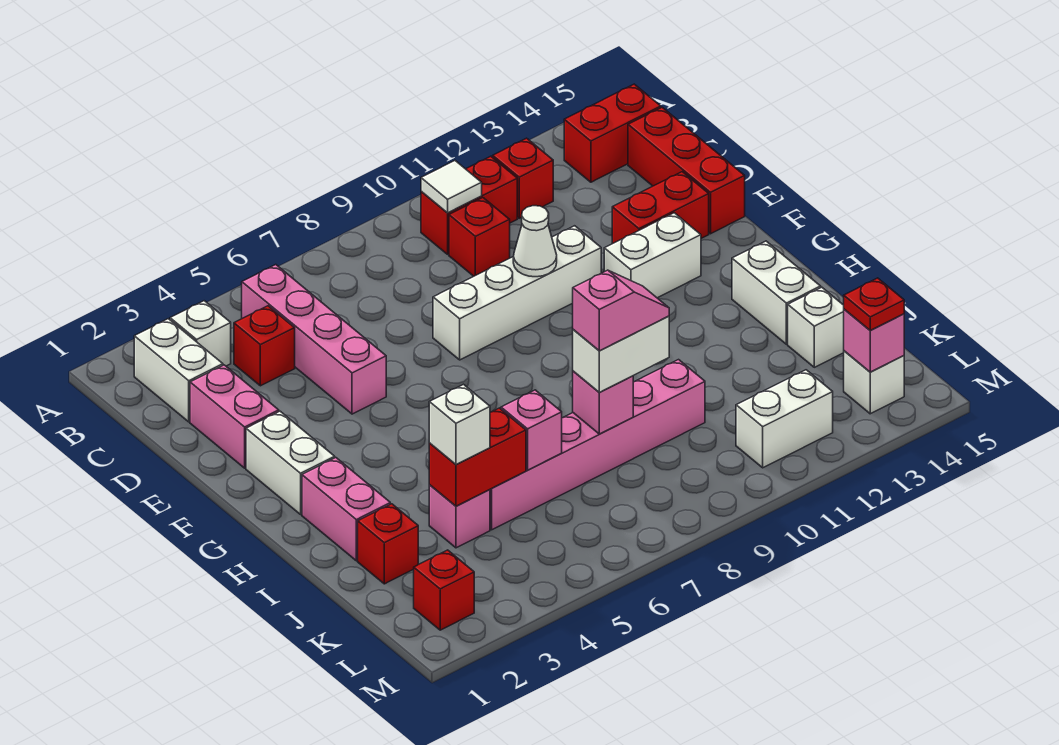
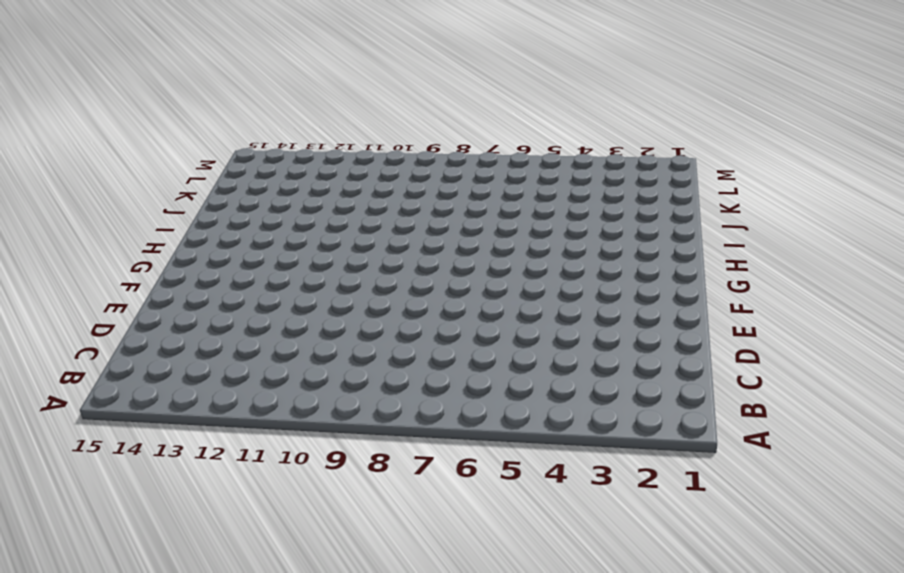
none -> white 1x2 brick [134,319,223,422]
none -> white 1x1 brick [170,301,231,366]
none -> pink 1x4 brick [242,265,386,414]
none -> red 1x2 brick [421,156,517,254]

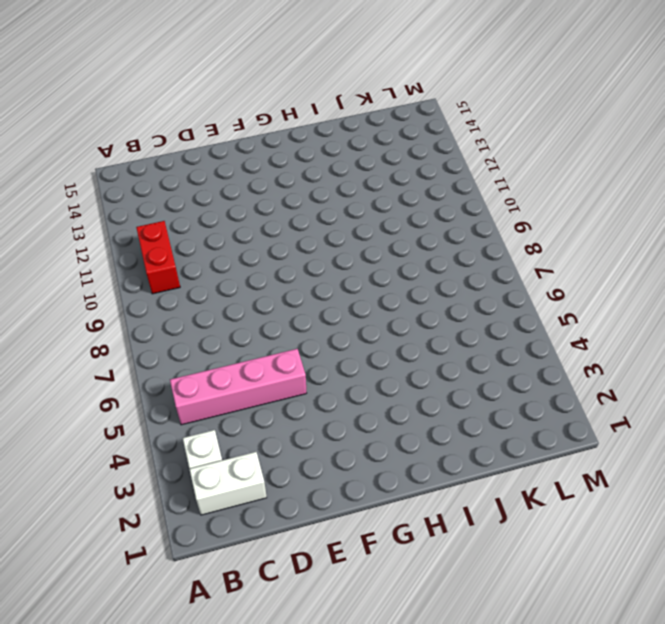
none -> red 1x1 brick [493,138,553,218]
none -> red 1x2 brick [564,84,661,182]
none -> red 1x1 brick [234,306,295,386]
none -> red 1x1 brick [449,198,510,276]

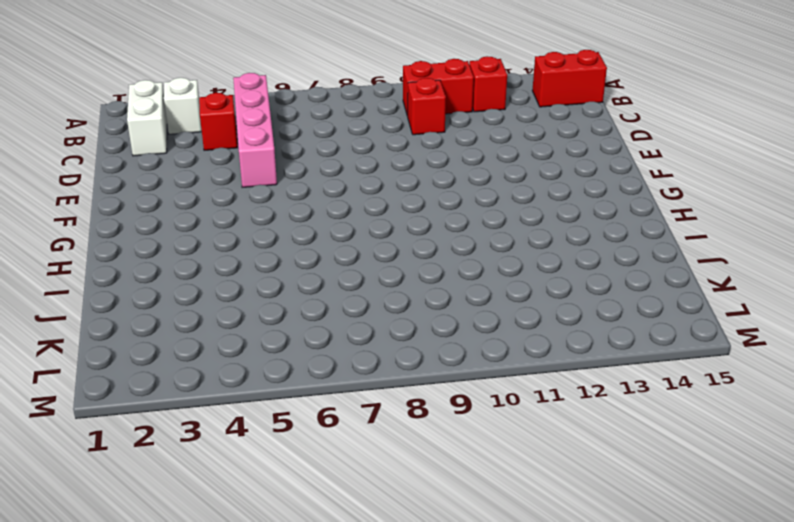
none -> red 1x3 brick [628,107,745,234]
none -> pink 1x2 brick [190,365,279,468]
none -> white 1x4 brick [433,226,601,360]
none -> red 1x2 brick [612,172,709,244]

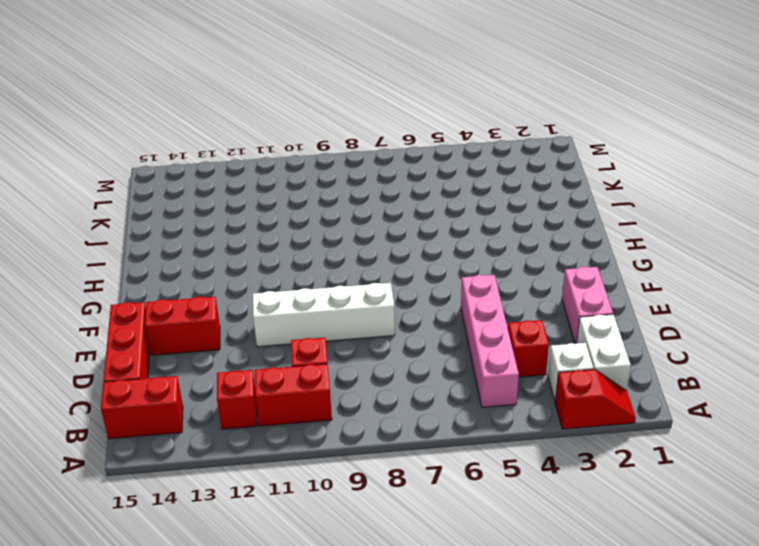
red 1x2 slope [555,369,636,429] -> none
none -> white 1x2 brick [246,411,335,514]
none -> white 1x2 brick [604,213,701,298]
none -> pink 1x2 brick [302,458,390,561]
none -> white 1x2 brick [732,241,821,344]

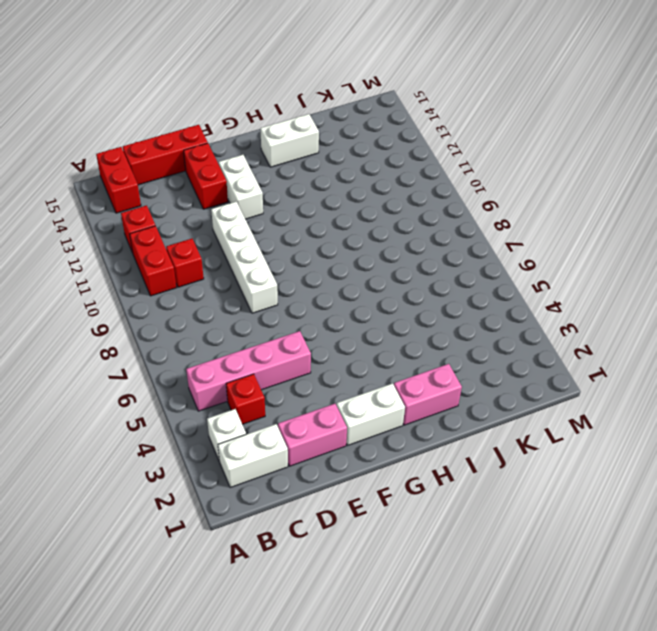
none -> red 1x1 brick [358,504,418,584]
none -> pink 1x1 brick [429,485,490,548]
none -> pink 1x6 brick [490,360,705,530]
none -> white 1x1 brick [788,287,844,367]

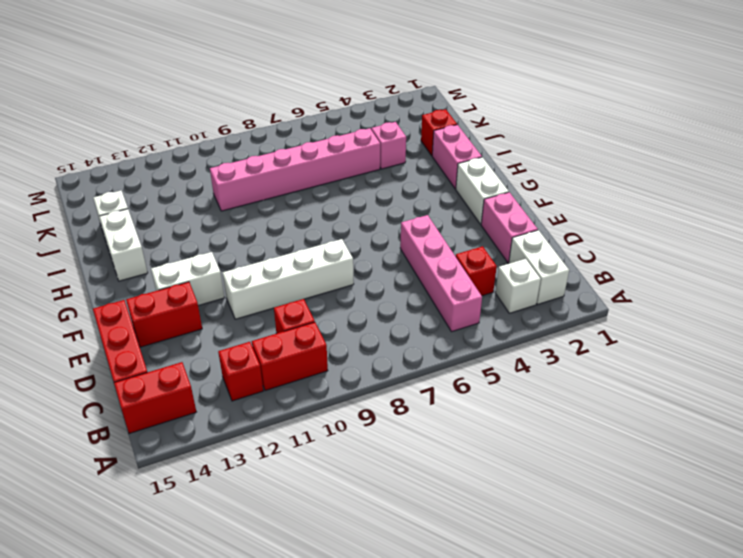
none -> red 1x1 brick [414,550,474,630]
none -> white 1x2 brick [736,370,833,468]
none -> white 1x1 brick [844,351,904,414]
none -> white 1x1 tile [421,161,482,213]

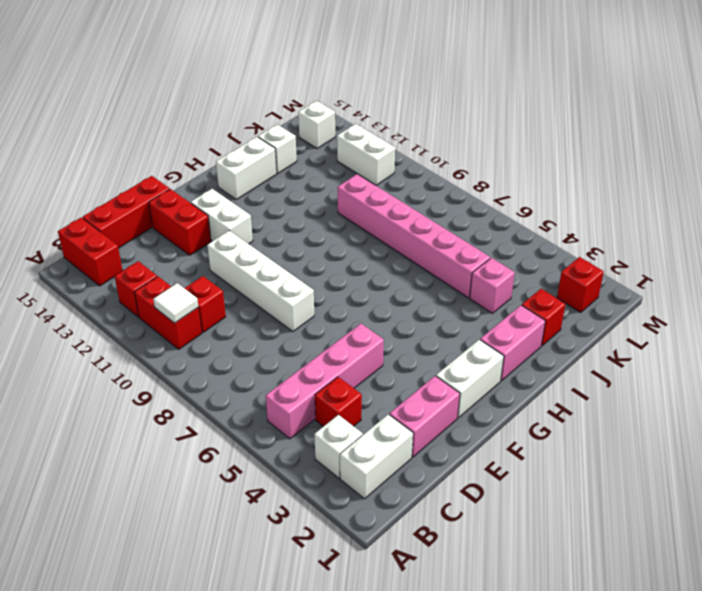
none -> white 1x1 cone [513,206,557,277]
none -> red 1x2 brick [429,408,526,506]
none -> pink 1x1 brick [501,390,562,470]
none -> pink 1x1 brick [573,371,633,434]

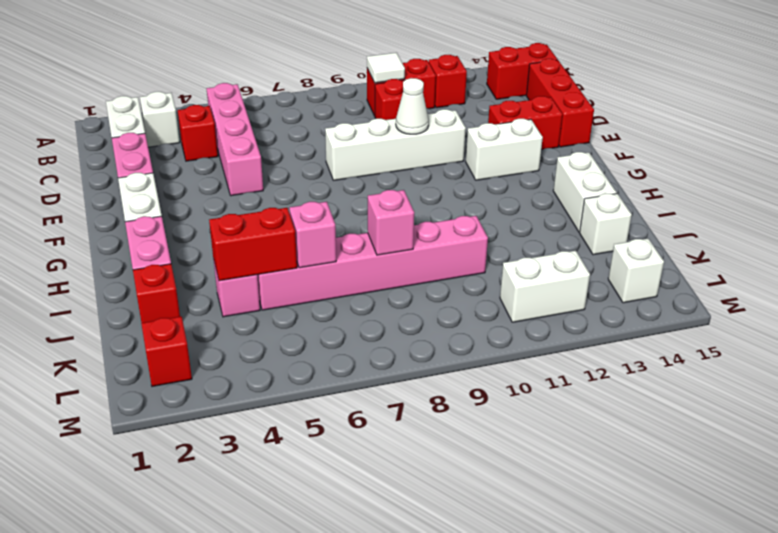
none -> pink 1x1 brick [844,309,904,372]
none -> white 1x1 brick [429,384,490,464]
none -> white 1x2 brick [573,316,669,392]
none -> red 1x1 plate [844,278,904,331]

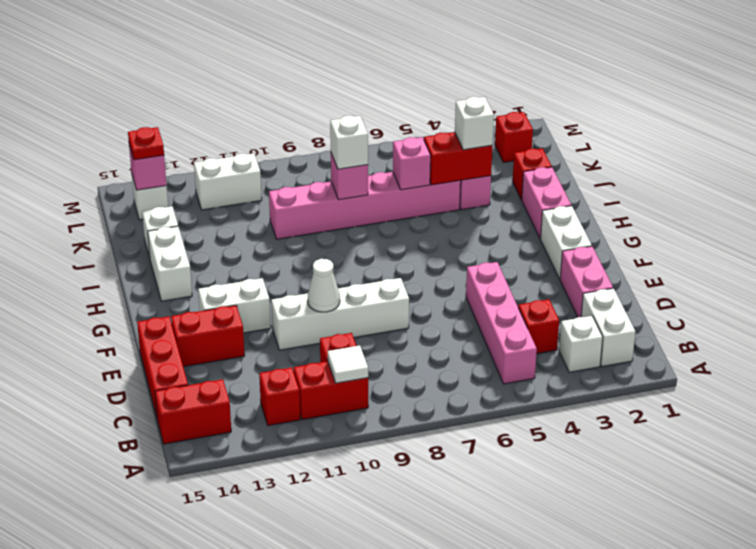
white 1x1 brick [330,116,368,169] -> white 1x2 brick [573,316,669,392]
none -> pink 1x2 slope [573,270,669,351]

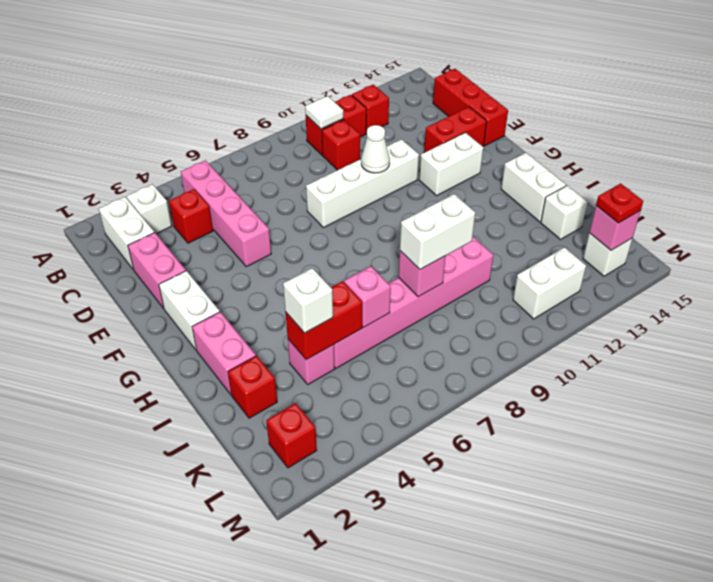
none -> red 1x2 brick [564,84,661,182]
none -> pink 1x2 slope [573,270,669,351]

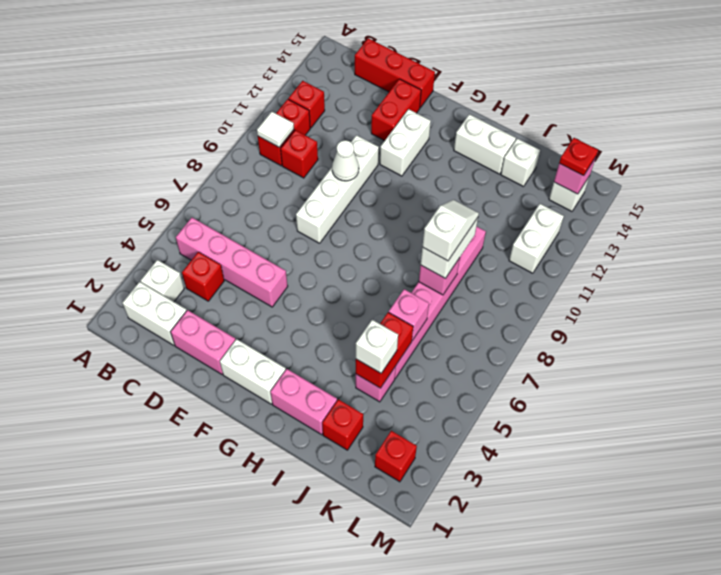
white 1x2 slope [422,200,479,261] -> pink 1x2 slope [573,270,669,351]
none -> red 1x2 brick [564,84,661,182]

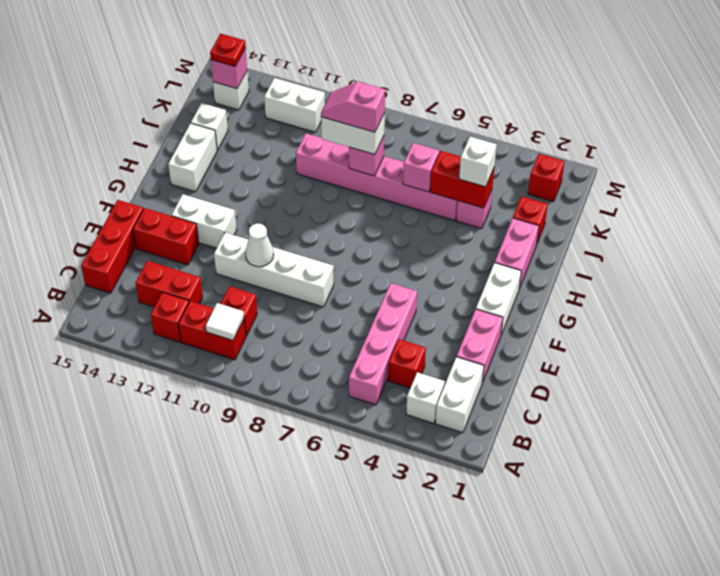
red 1x2 brick [136,261,203,307] -> red 1x2 brick moved to [564,84,661,182]

